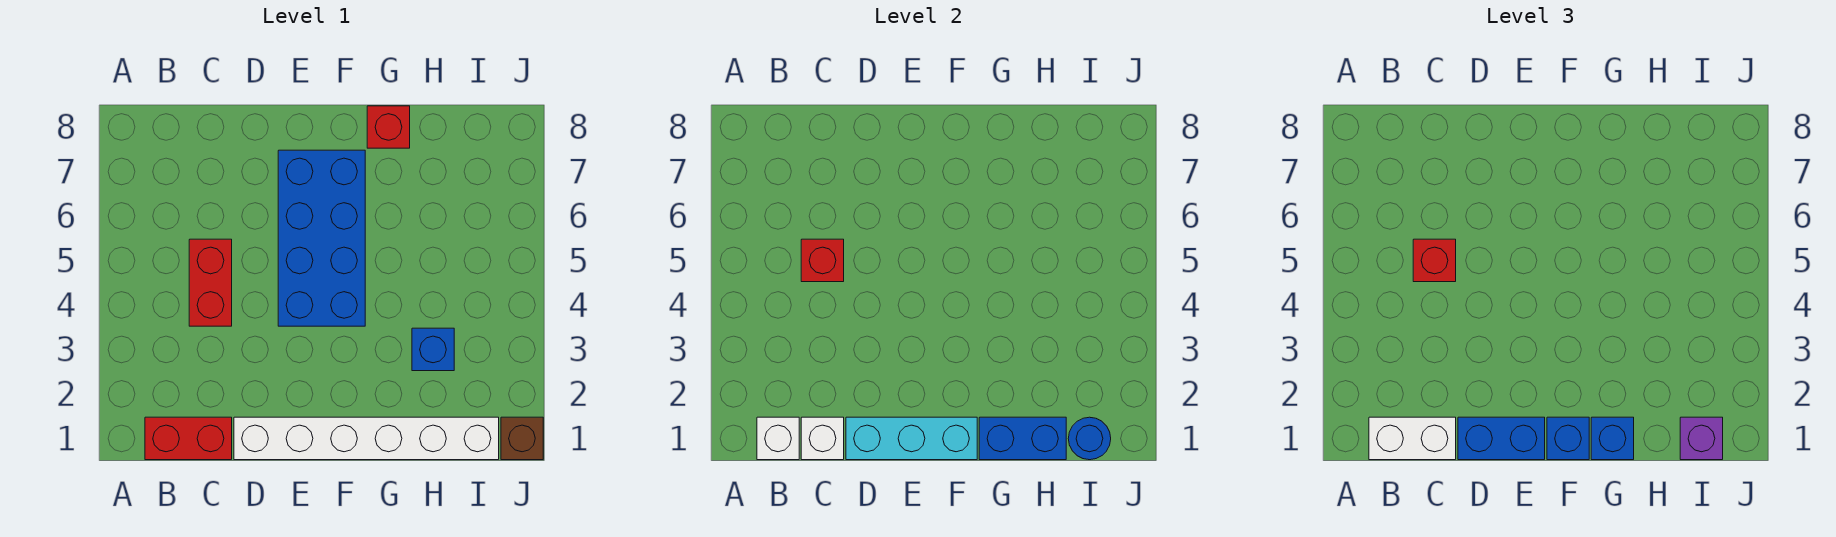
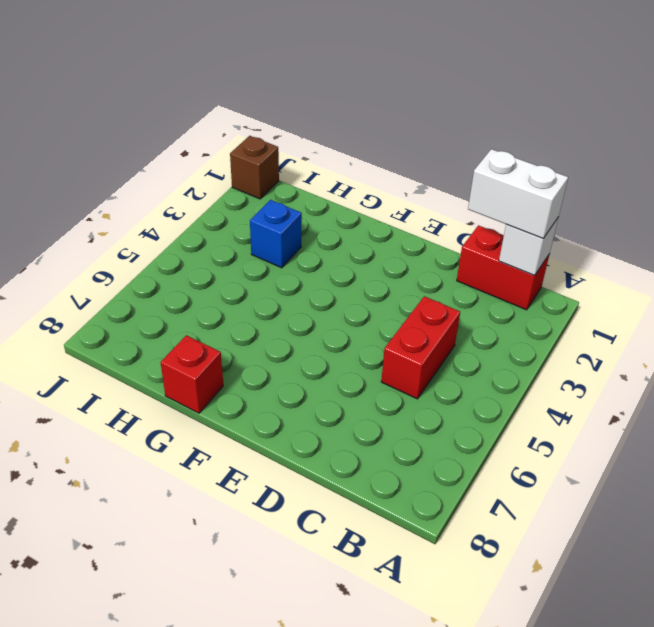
none -> white 1x6 brick [234,417,499,460]
none -> blue 2x4 brick [278,150,365,326]
none -> white 1x1 brick [801,417,844,460]

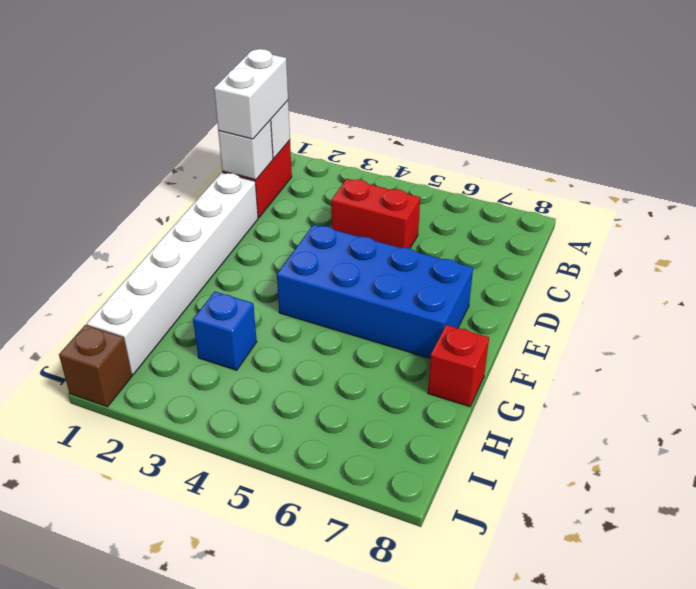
none -> red 1x1 brick [801,239,844,282]
none -> cyan 1x3 brick [846,417,977,460]
none -> blue 1x2 brick [979,417,1066,460]

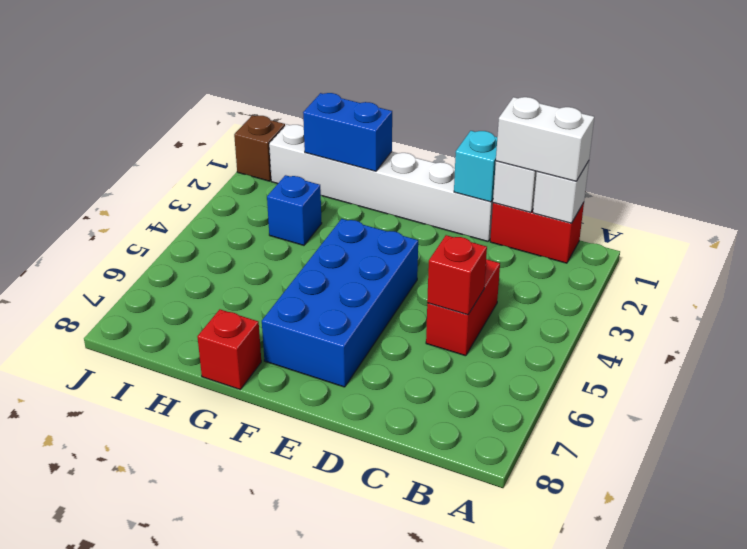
cyan 1x1 brick [454,131,497,202] -> cyan 1x3 brick [846,417,977,460]
none -> blue 1x1 round brick [1068,417,1111,460]
none -> red 1x1 brick [1413,239,1456,282]
none -> blue 1x2 brick [1458,417,1545,460]

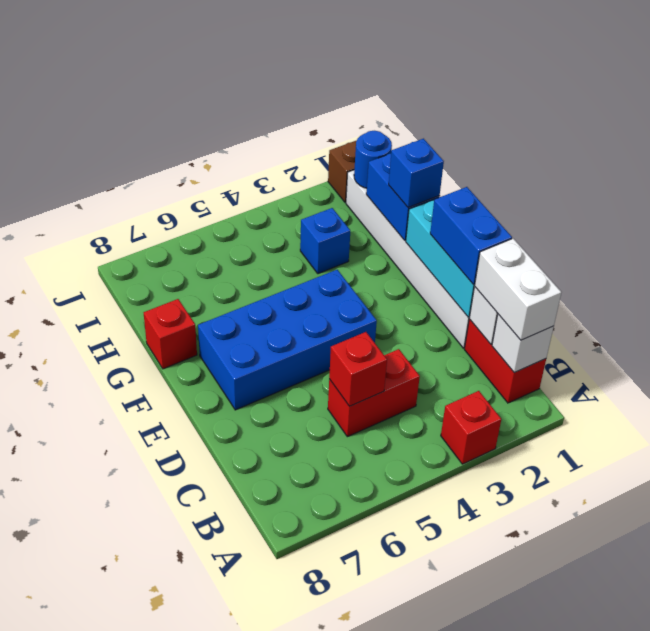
red 1x1 brick [441,391,501,464] -> red 1x1 brick moved to [1413,239,1456,282]
none -> blue 1x1 brick [1547,417,1589,460]
none -> purple 1x1 brick [1680,417,1723,460]

